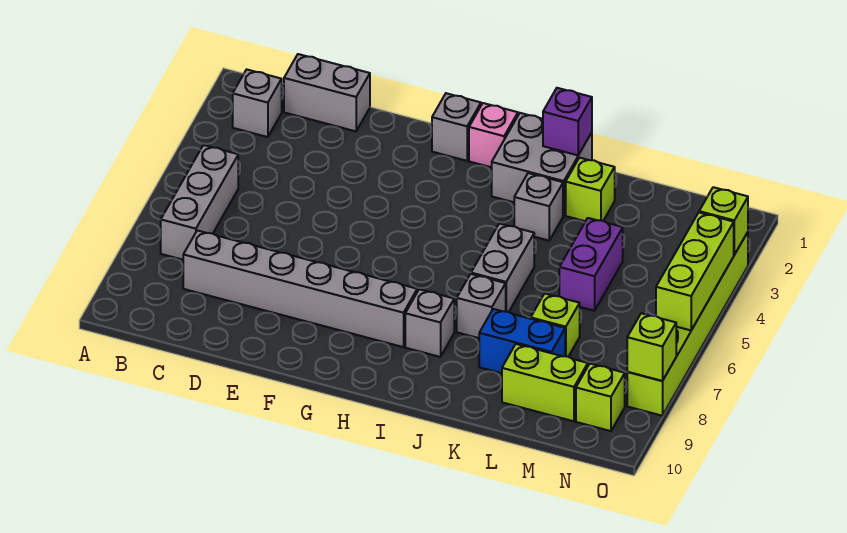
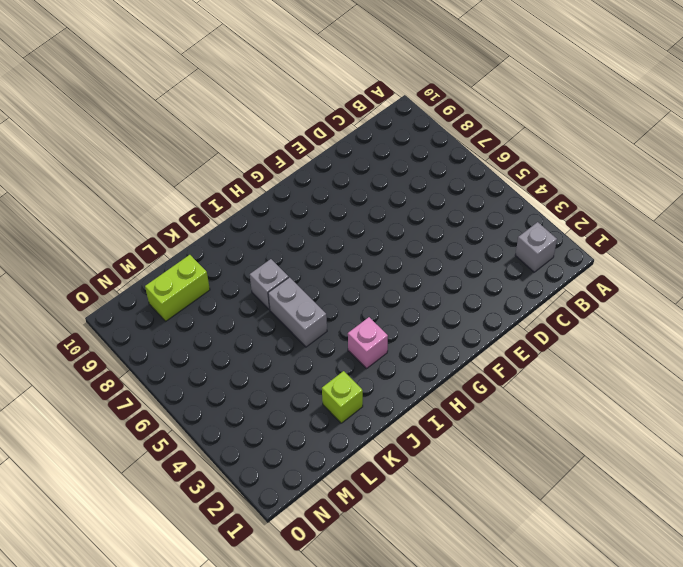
pink 1x1 brick [348,317,388,368] -> pink 1x1 brick moved to [469,103,518,167]
none -> grey 1x3 brick [161,145,238,260]
none -> grey 1x2 brick [284,54,370,131]
none -> grey 1x6 brick [183,231,417,347]

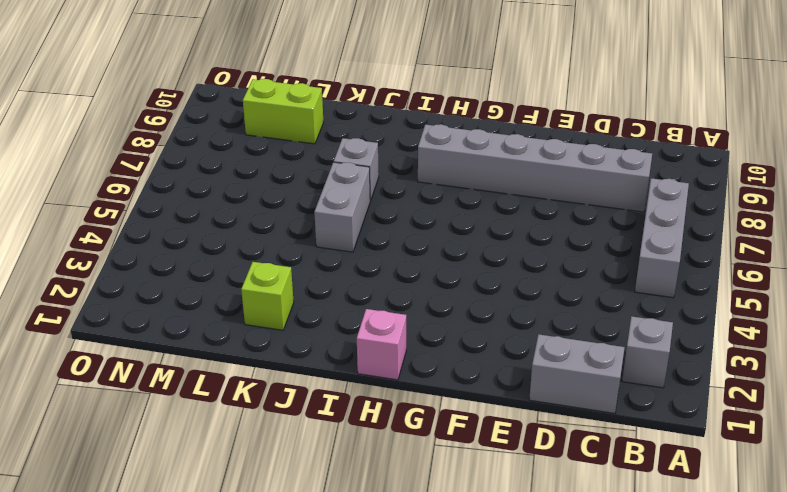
none -> grey 1x1 brick [432,93,481,161]
none -> grey 2x2 brick [492,113,592,215]
none -> grey 1x1 brick [405,289,454,357]

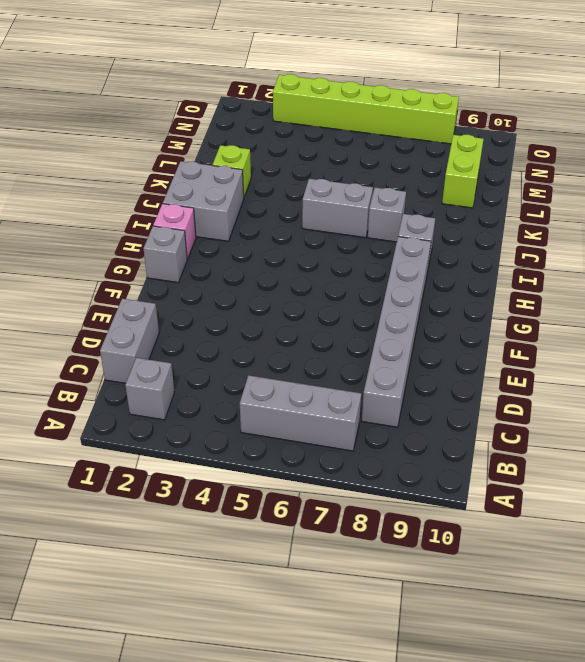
none -> grey 1x1 brick [514,173,563,241]
none -> blue 1x2 brick [479,309,565,373]
none -> purple 1x2 brick [559,218,623,311]

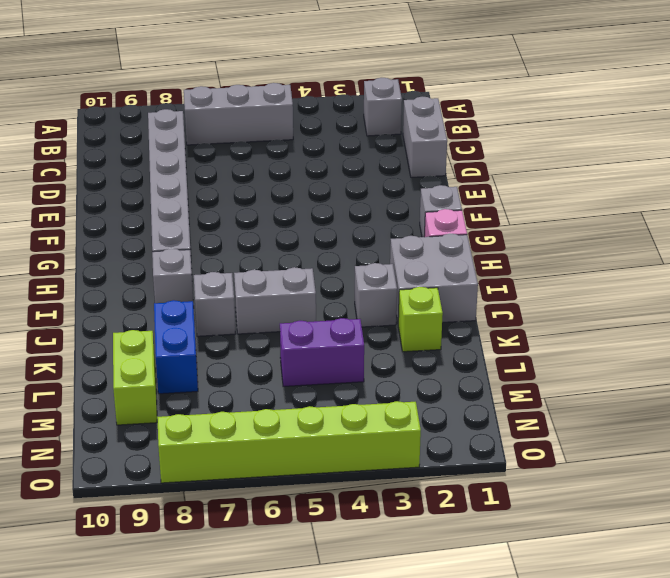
none -> lime 1x1 brick [531,294,580,357]
none -> lime 1x1 brick [576,364,625,431]
none -> purple 1x1 brick [543,88,592,155]

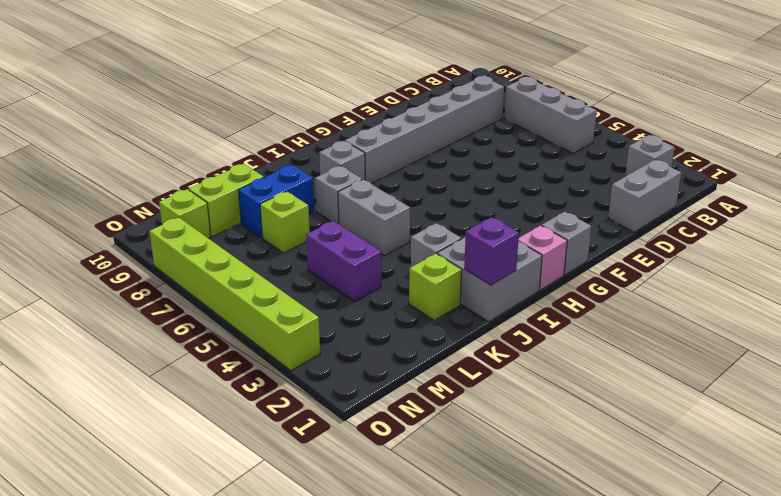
none -> lime 1x1 brick [699,187,748,255]
none -> lime 1x3 brick [656,213,734,330]
none -> lime 1x1 brick [627,313,676,381]

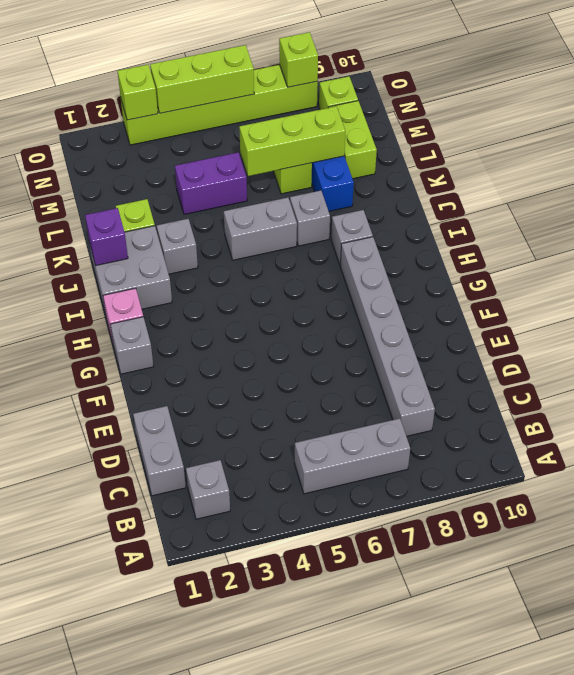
lime 1x3 brick [239,106,345,176] -> none

